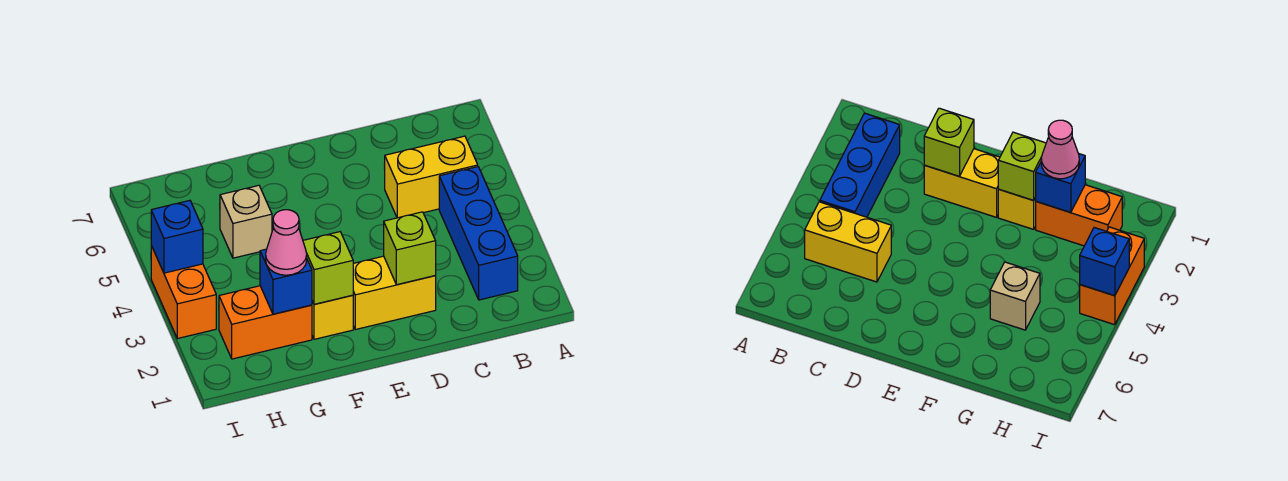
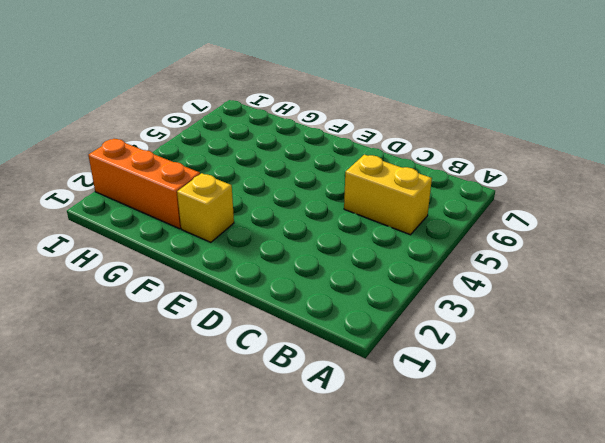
orange 1x3 brick [88,139,200,229] -> orange 1x2 brick [219,286,312,359]
none -> blue 1x3 brick [439,167,518,300]
none -> yellow 1x2 brick [353,256,436,330]
none -> tan 1x1 brick [220,185,272,258]

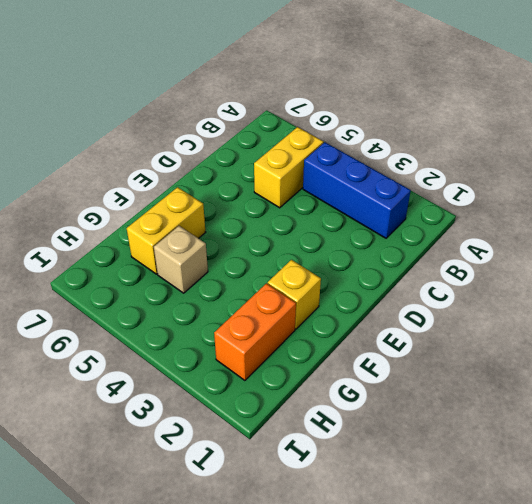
yellow 1x2 brick [127,187,206,274] -> yellow 1x2 brick moved to [353,256,436,330]
none -> orange 1x2 brick [151,246,216,339]
none -> lime 1x1 brick [384,212,436,285]
none -> lime 1x1 brick [303,232,353,304]

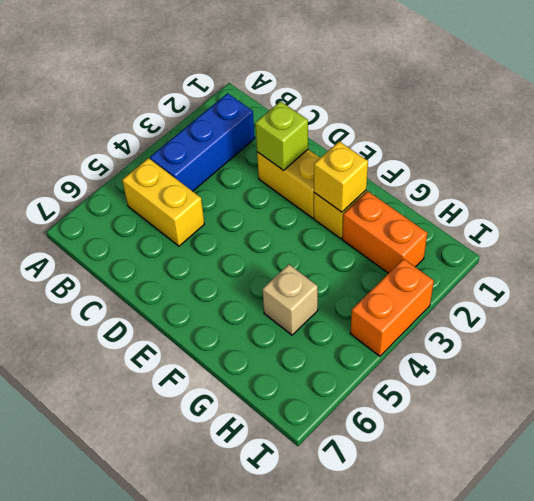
yellow 1x1 brick [314,141,368,212] -> lime 1x1 brick [303,232,353,304]
none -> blue 1x1 brick [260,249,312,314]
none -> blue 1x1 brick [151,200,203,273]
none -> pink 1x1 cone [266,210,307,275]

